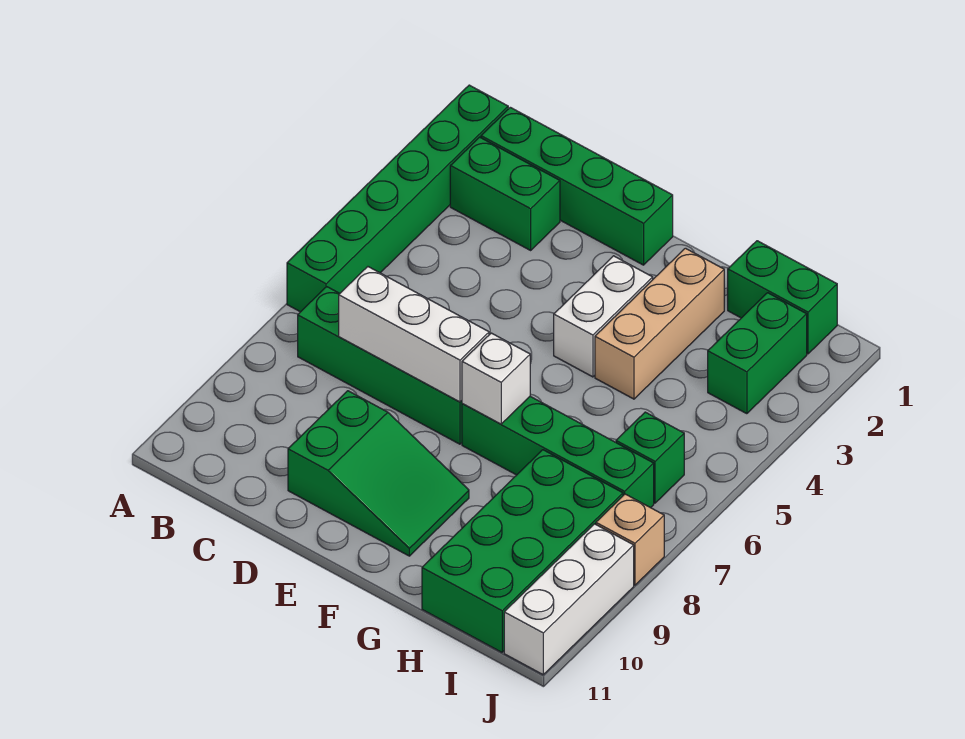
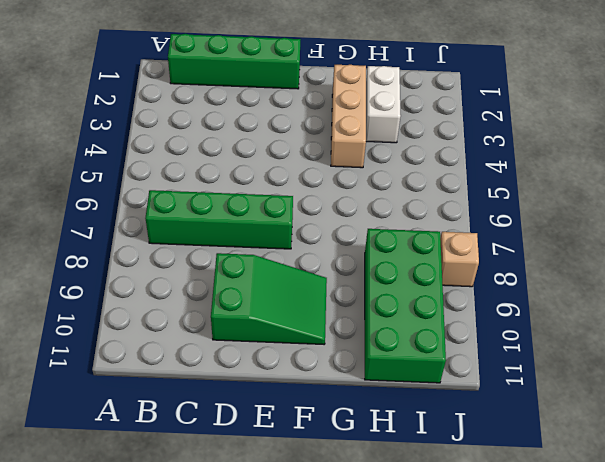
white 1x2 brick [366,66,401,143] -> white 1x2 brick moved to [554,256,653,377]
none -> green 1x6 brick [287,85,508,312]
none -> green 1x2 brick [450,137,560,250]
none -> green 1x4 brick [462,396,654,508]

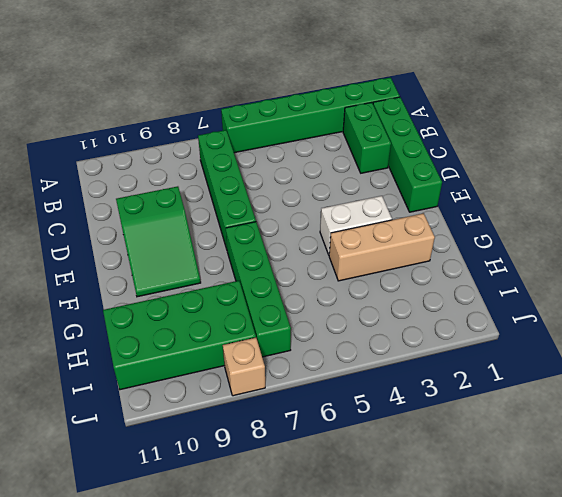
none -> green 1x2 brick [728,241,837,354]
none -> green 1x2 brick [708,293,807,414]
none -> green 1x1 brick [616,412,684,503]

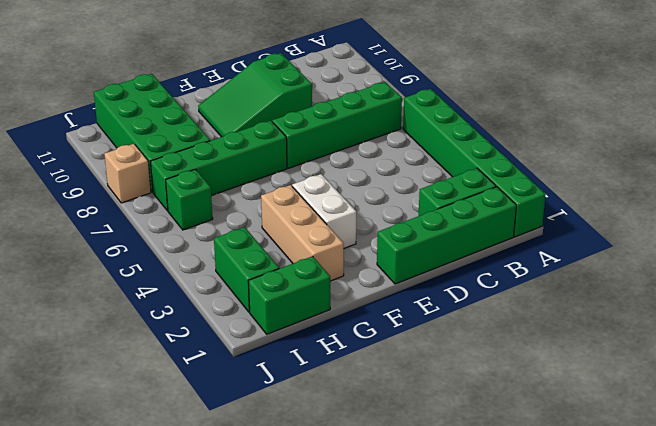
none -> white 1x3 brick [504,524,634,675]
none -> white 1x3 brick [339,267,489,402]
none -> white 1x1 brick [462,333,530,424]

